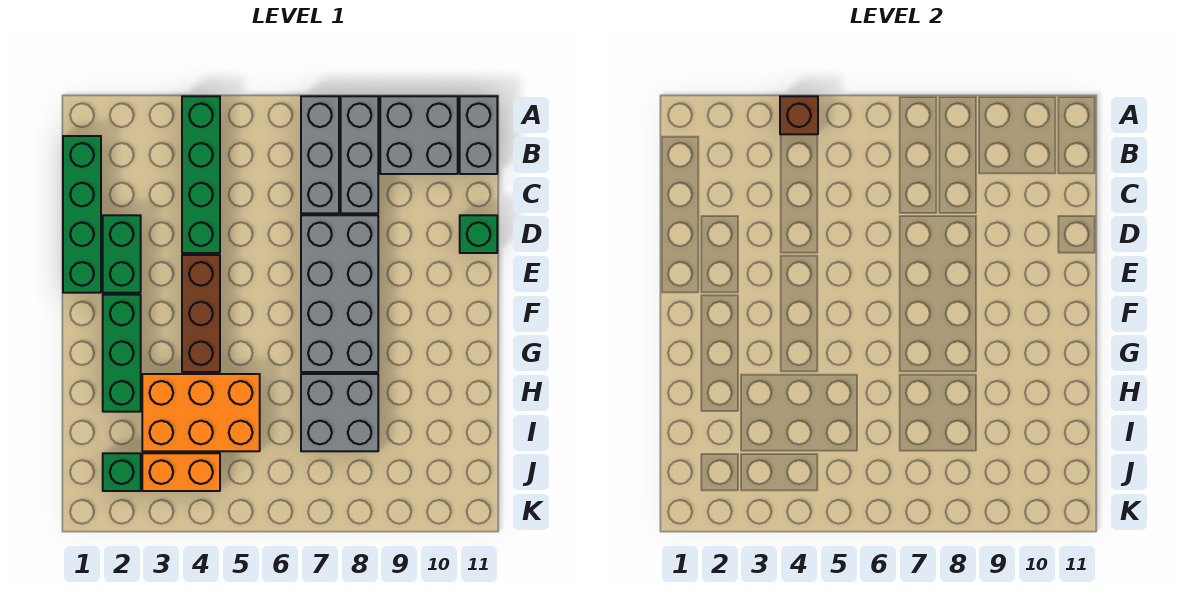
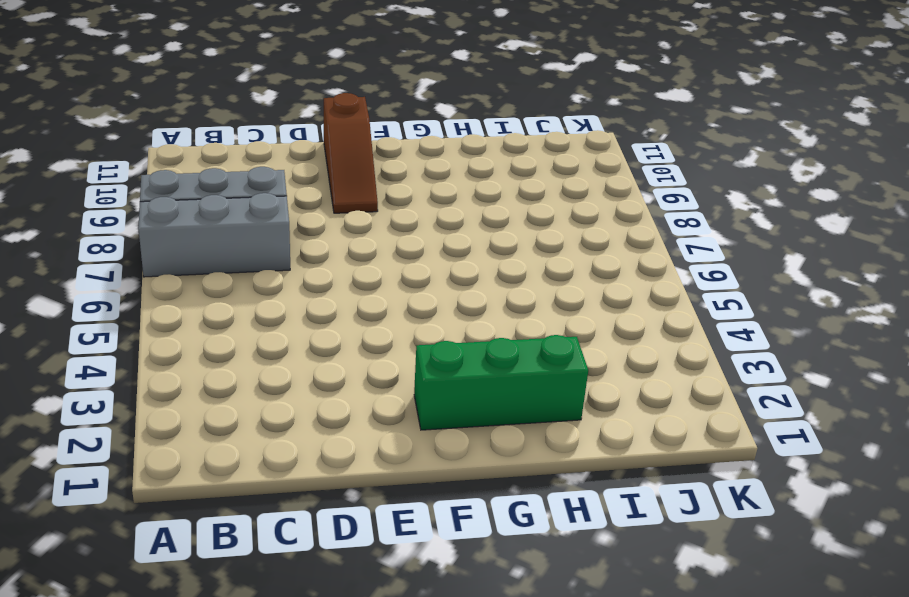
brown 1x3 slope [324,93,378,213] -> none
none -> green 1x4 brick [182,96,220,253]
none -> grey 2x2 brick [380,96,458,174]
none -> grey 1x2 brick [460,96,497,174]

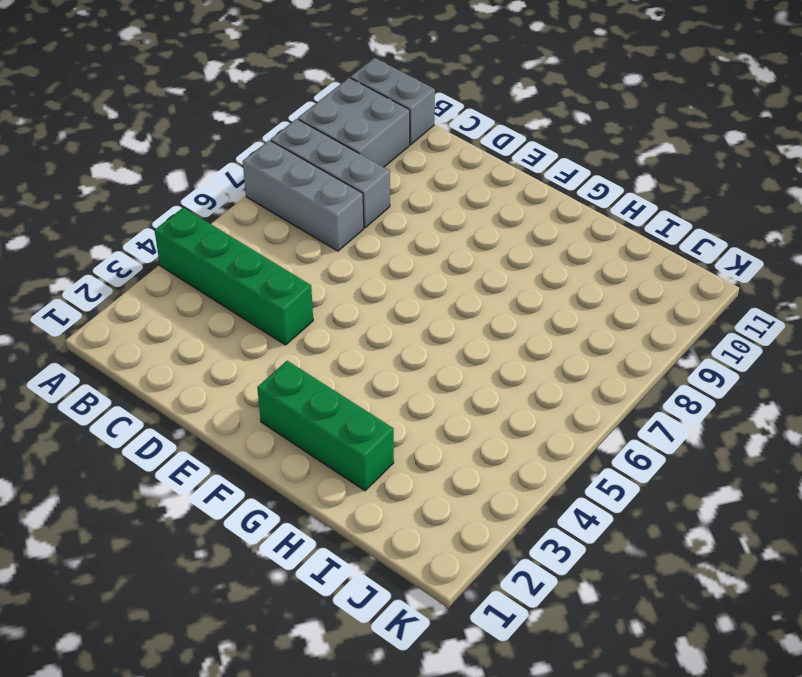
none -> green 1x4 brick [63,136,101,293]
none -> green 1x2 brick [103,215,141,293]
none -> grey 2x4 brick [301,215,378,372]

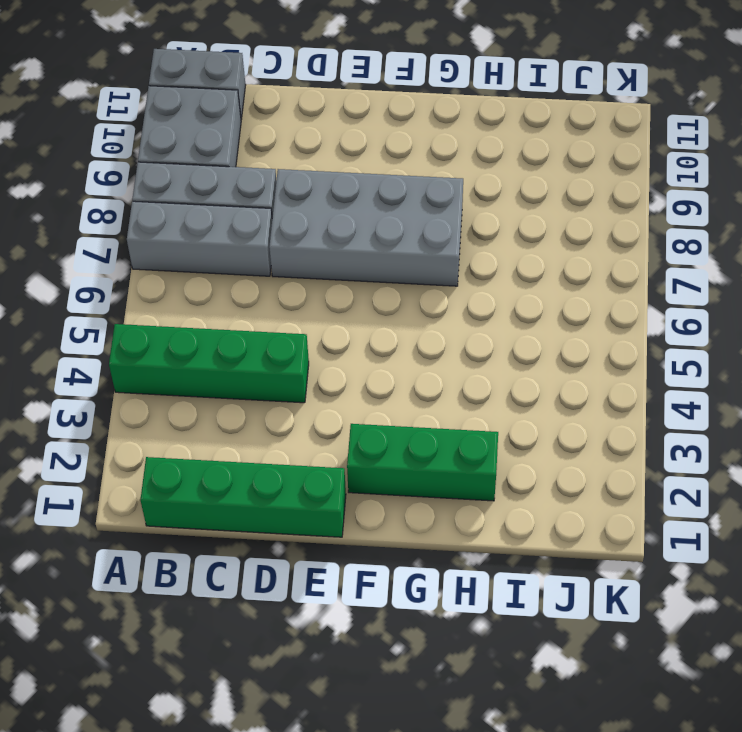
none -> green 1x2 brick [103,215,141,293]
none -> green 1x1 brick [460,215,497,253]
none -> brown 1x3 brick [182,255,220,372]

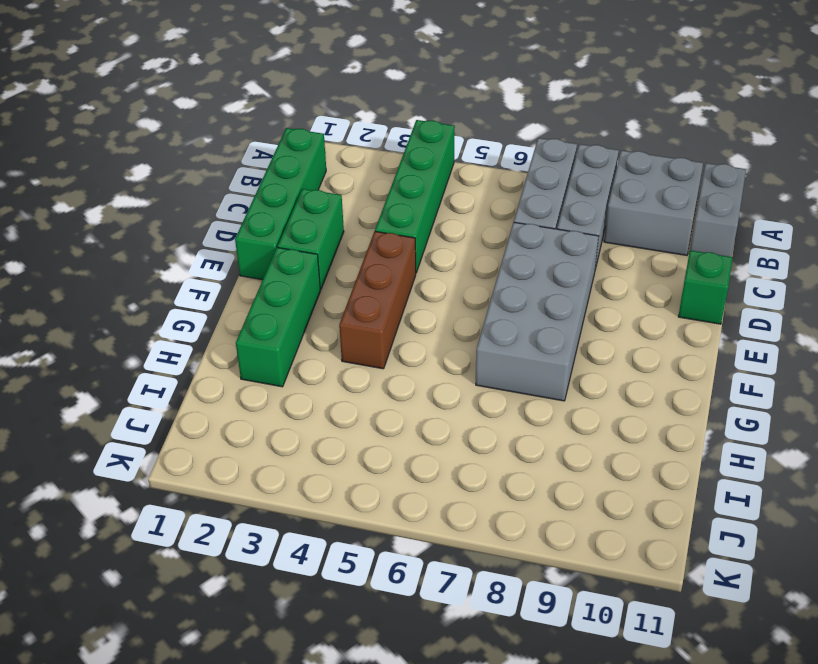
none -> orange 2x3 brick [142,374,260,451]
none -> grey 2x2 brick [301,374,378,451]
none -> green 1x1 brick [103,453,141,491]

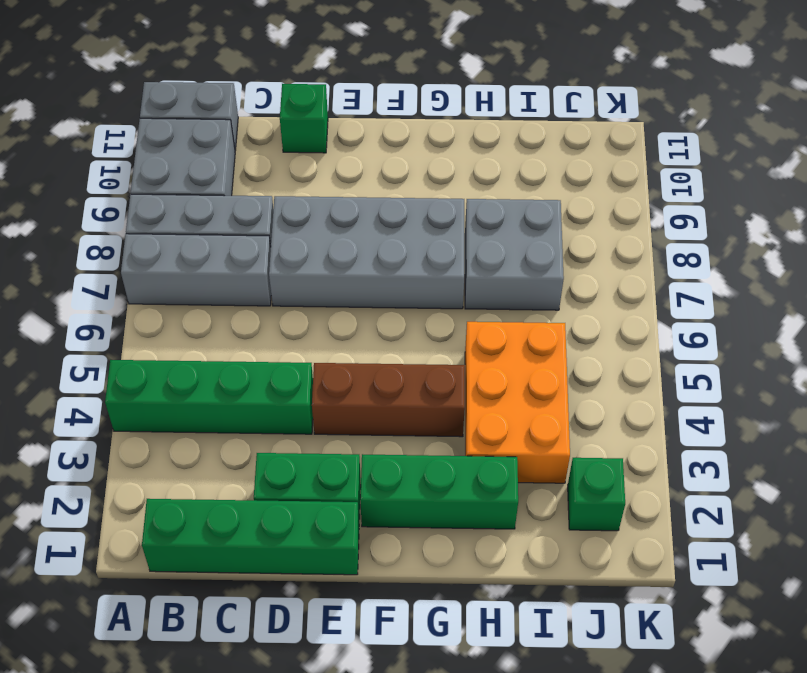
none -> orange 1x2 brick [142,453,220,491]
none -> brown 1x1 brick [780,96,818,134]

